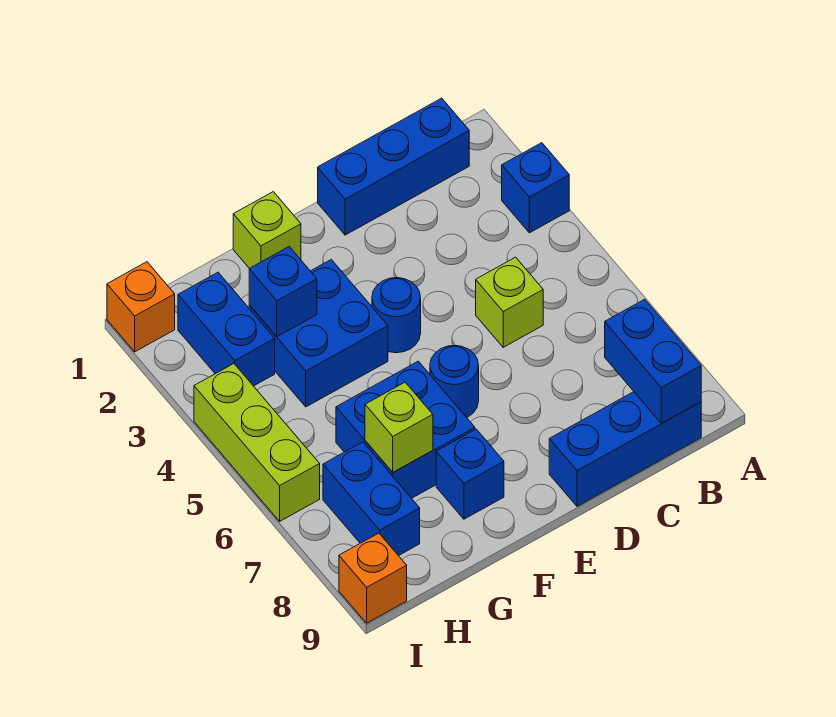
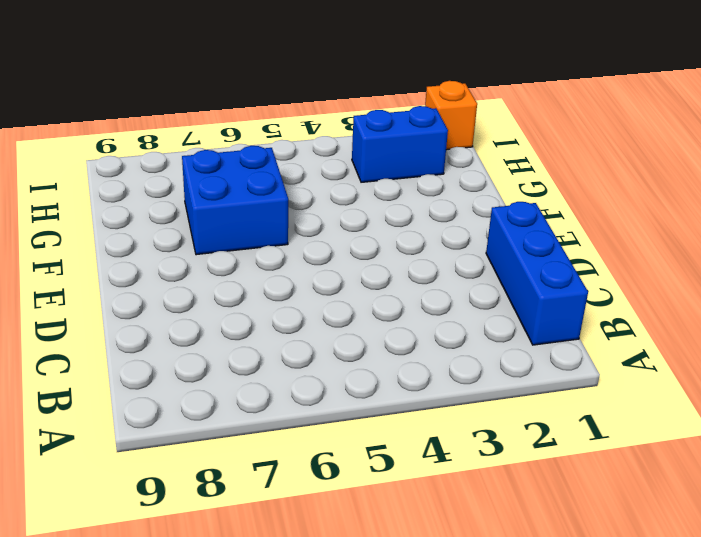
none -> blue 1x1 brick [502,143,569,233]
none -> blue 1x3 brick [549,392,701,506]
none -> lime 1x1 brick [476,257,543,347]

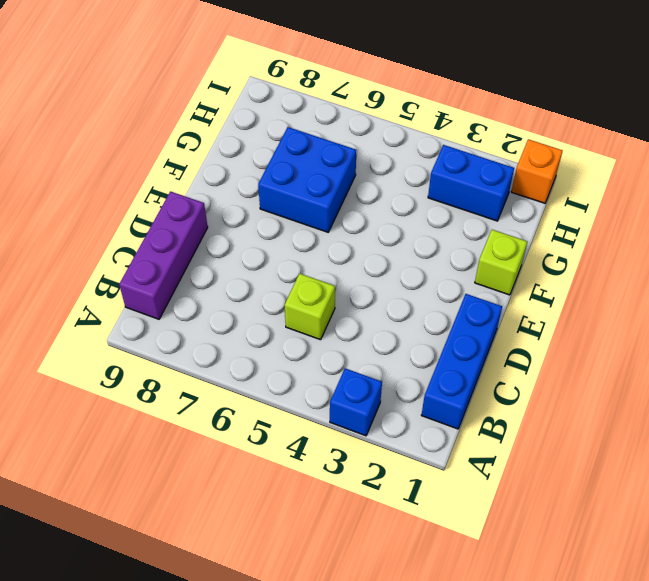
purple 1x3 brick [119,191,208,319] -> blue 1x3 brick [549,392,701,506]
none -> blue 1x1 round brick [372,278,421,353]
none -> blue 1x1 round brick [430,345,479,417]
none -> blue 2x2 brick [249,260,388,407]

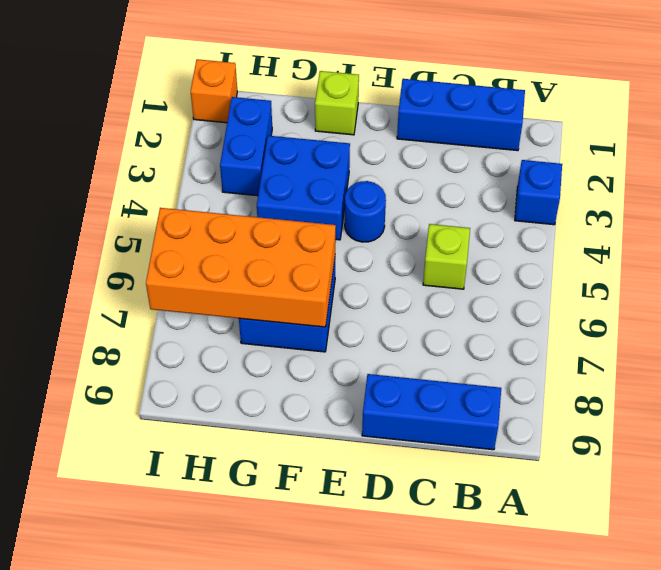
orange 2x4 brick [146,208,336,327] -> lime 1x1 brick [365,382,433,472]
none -> blue 1x1 round brick [430,345,479,417]
none -> blue 1x1 brick [436,429,504,519]
none -> blue 1x2 brick [323,442,420,556]

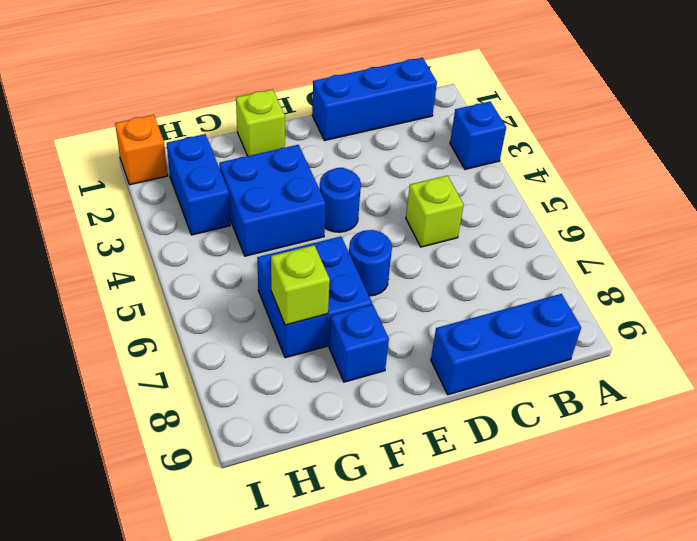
none -> blue 1x2 brick [323,442,420,556]
none -> lime 1x3 brick [194,364,320,521]
none -> orange 1x1 brick [339,533,407,623]

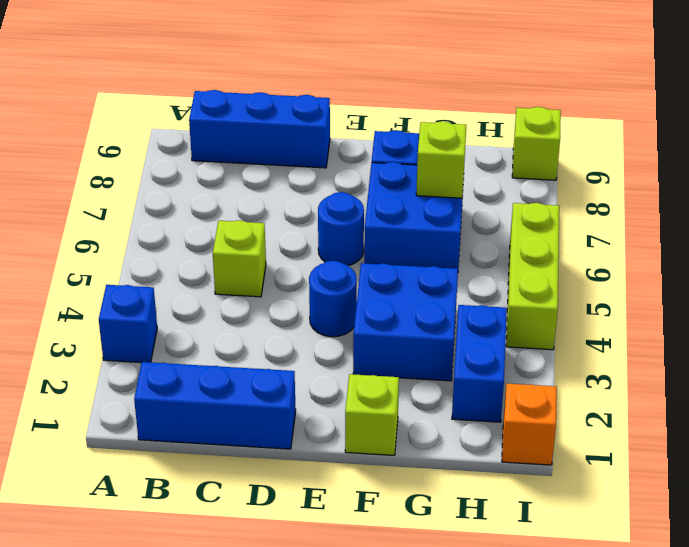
lime 1x1 brick [512,107,561,180] -> orange 1x1 brick [339,533,407,623]
none -> blue 1x2 brick [323,442,420,556]
none -> blue 1x2 brick [605,299,701,423]
none -> blue 1x1 brick [249,247,317,337]

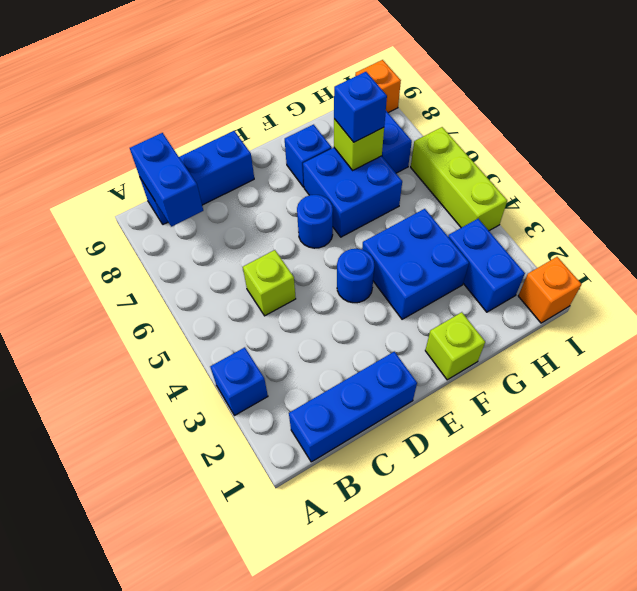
blue 1x1 brick [334,72,387,142] -> blue 1x1 brick moved to [249,247,317,337]

